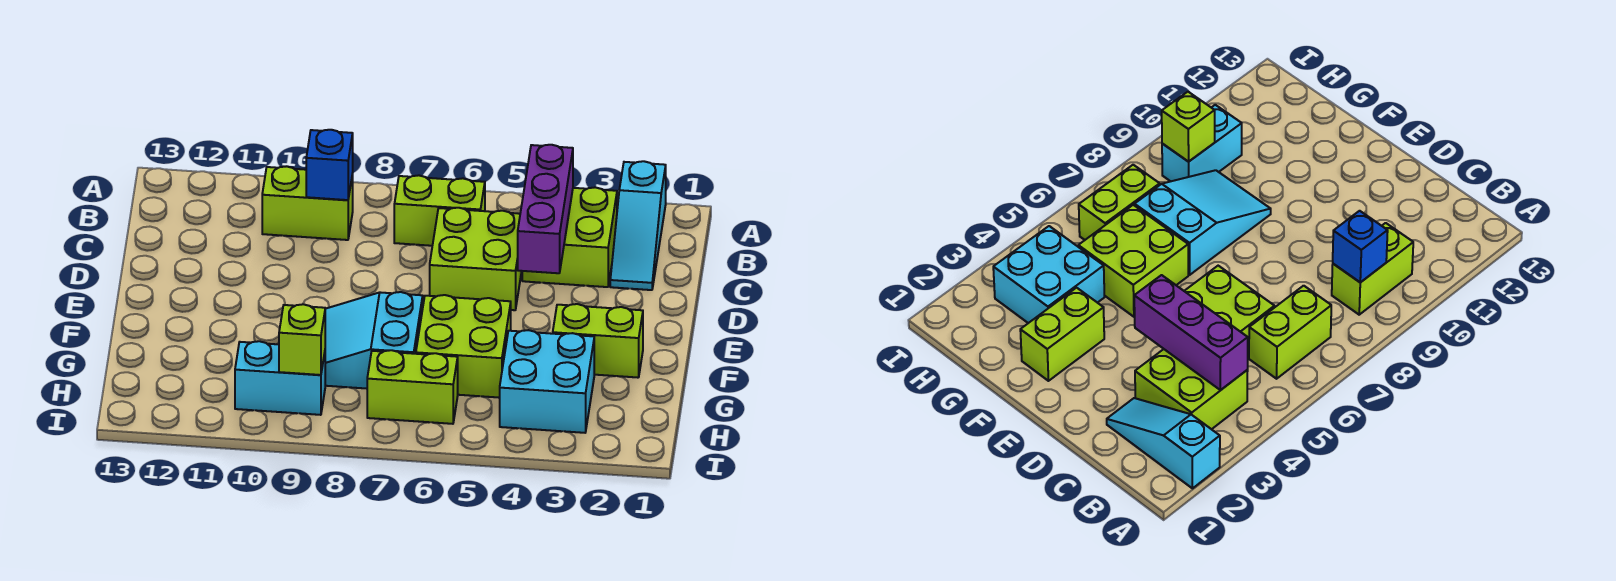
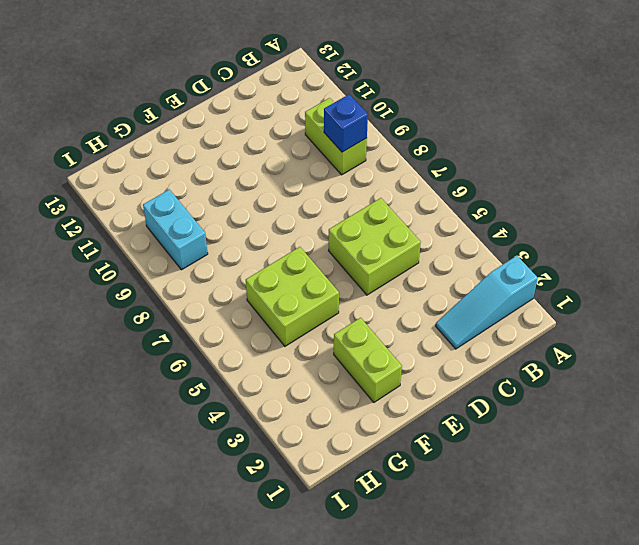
none -> lime 2x2 brick [522,187,617,287]
none -> lime 1x2 brick [394,175,485,246]
none -> cyan 2x3 slope [325,292,423,389]

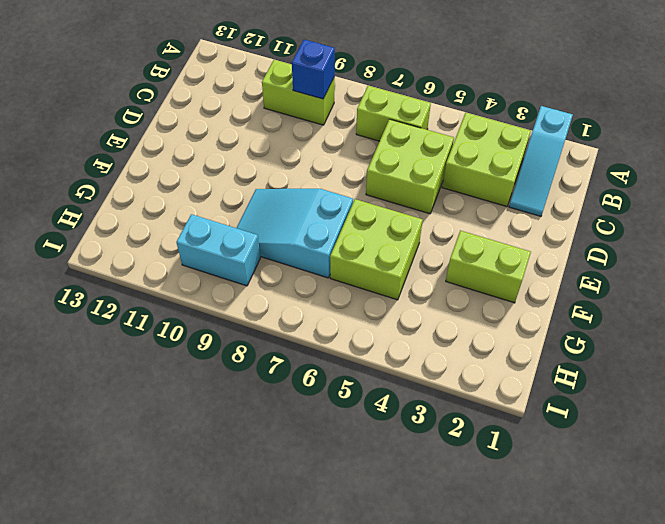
none -> cyan 2x2 brick [500,330,594,433]
none -> lime 1x2 brick [367,350,458,424]
none -> purple 1x3 brick [518,145,573,273]

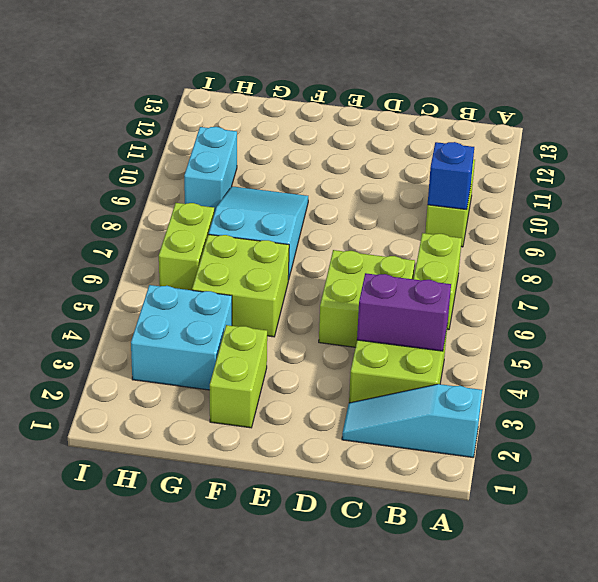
purple 1x2 brick [357,273,451,351] -> purple 1x3 brick [518,145,573,273]
none -> lime 1x1 brick [279,304,325,375]

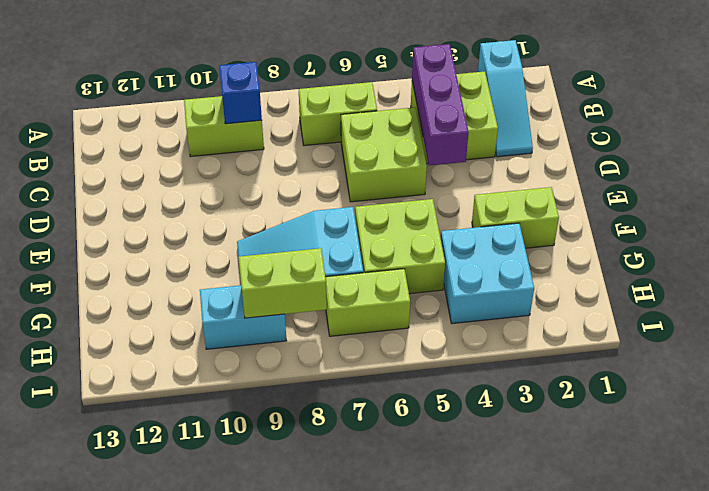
lime 1x2 brick [239,248,327,318] -> lime 1x1 brick [279,304,325,375]

